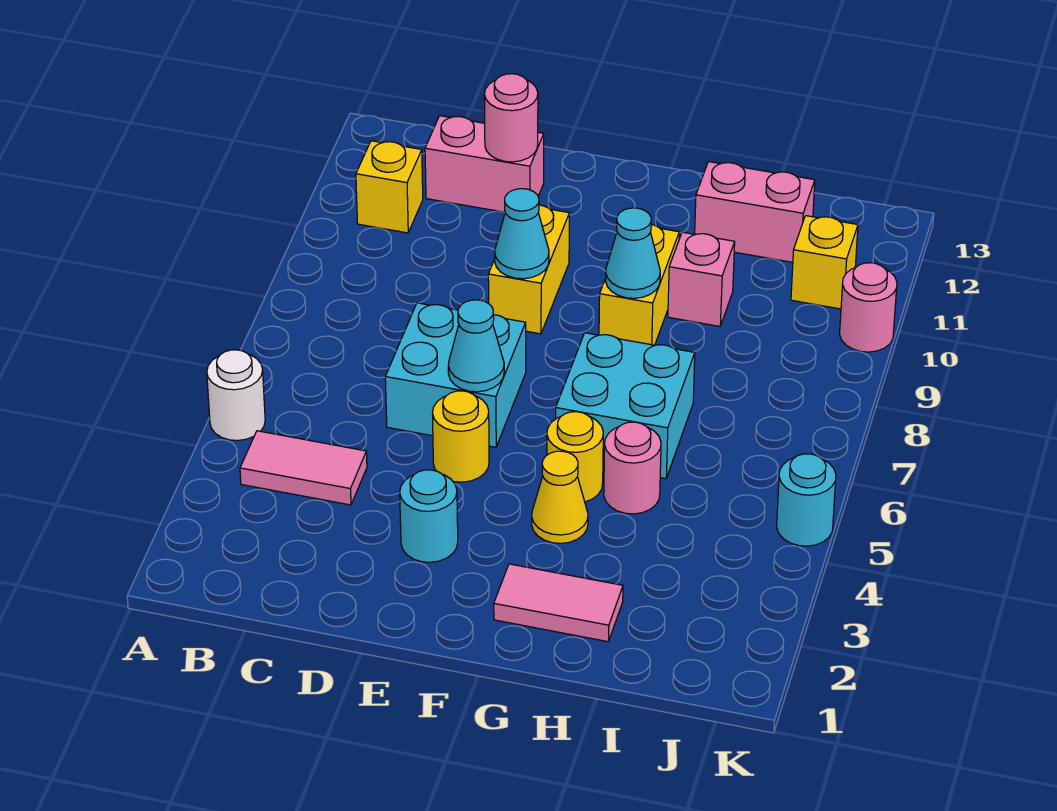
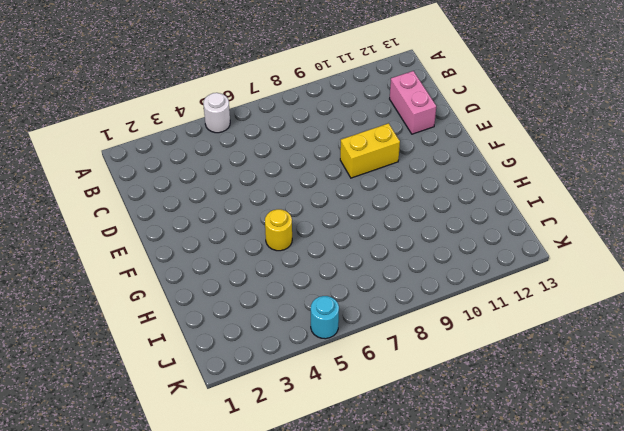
none -> pink 1x2 tile [240,431,367,505]
none -> yellow 1x1 brick [356,141,423,233]
none -> cyan 2x2 brick [385,303,526,447]

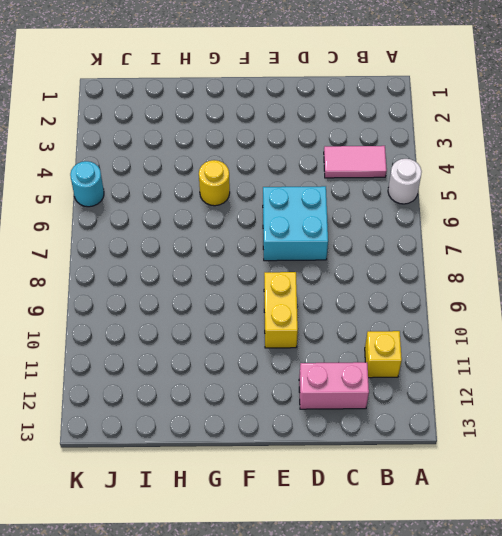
none -> cyan 1x1 round brick [400,470,458,562]
none -> yellow 1x1 round brick [432,391,489,482]
none -> pink 1x2 tile [494,564,623,642]

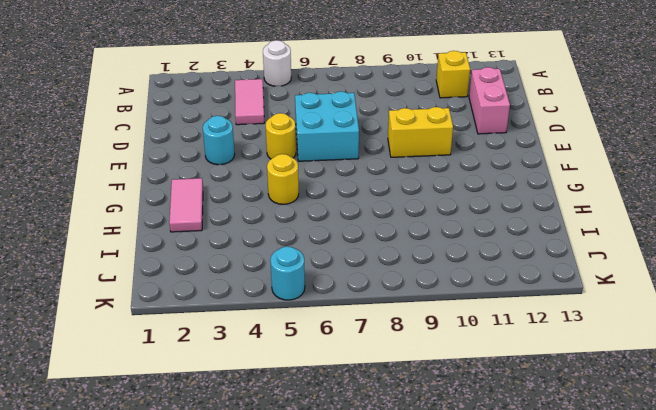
none -> yellow 1x1 cone [532,451,588,543]
none -> cyan 2x2 brick [556,333,695,479]
none -> yellow 1x2 brick [599,225,679,345]

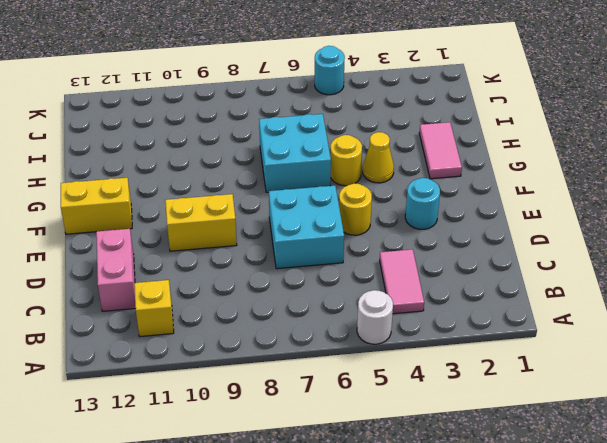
yellow 1x2 brick [61,178,132,234] -> yellow 1x2 brick moved to [599,225,679,345]
none -> pink 1x1 round brick [604,422,661,514]
none -> pink 1x1 brick [668,232,735,326]
none -> pink 1x2 brick [695,162,815,262]

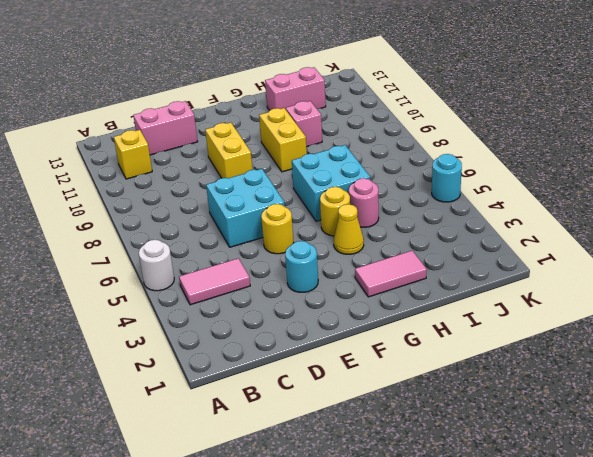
none -> yellow 1x1 brick [791,216,858,309]
none -> pink 1x1 round brick [840,263,897,352]
none -> pink 1x1 round brick [484,74,538,162]

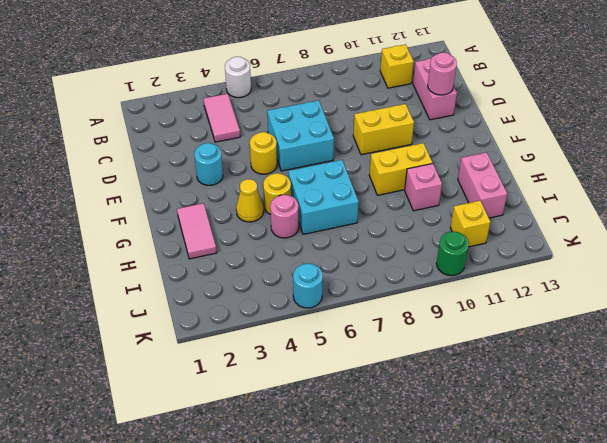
green 1x1 round brick [437,231,469,276] -> pink 1x1 round brick [840,263,897,352]
none -> cyan 1x1 cone [448,300,504,392]
none -> cyan 1x1 cone [495,189,549,279]
none -> cyan 1x1 cone [606,208,660,298]

